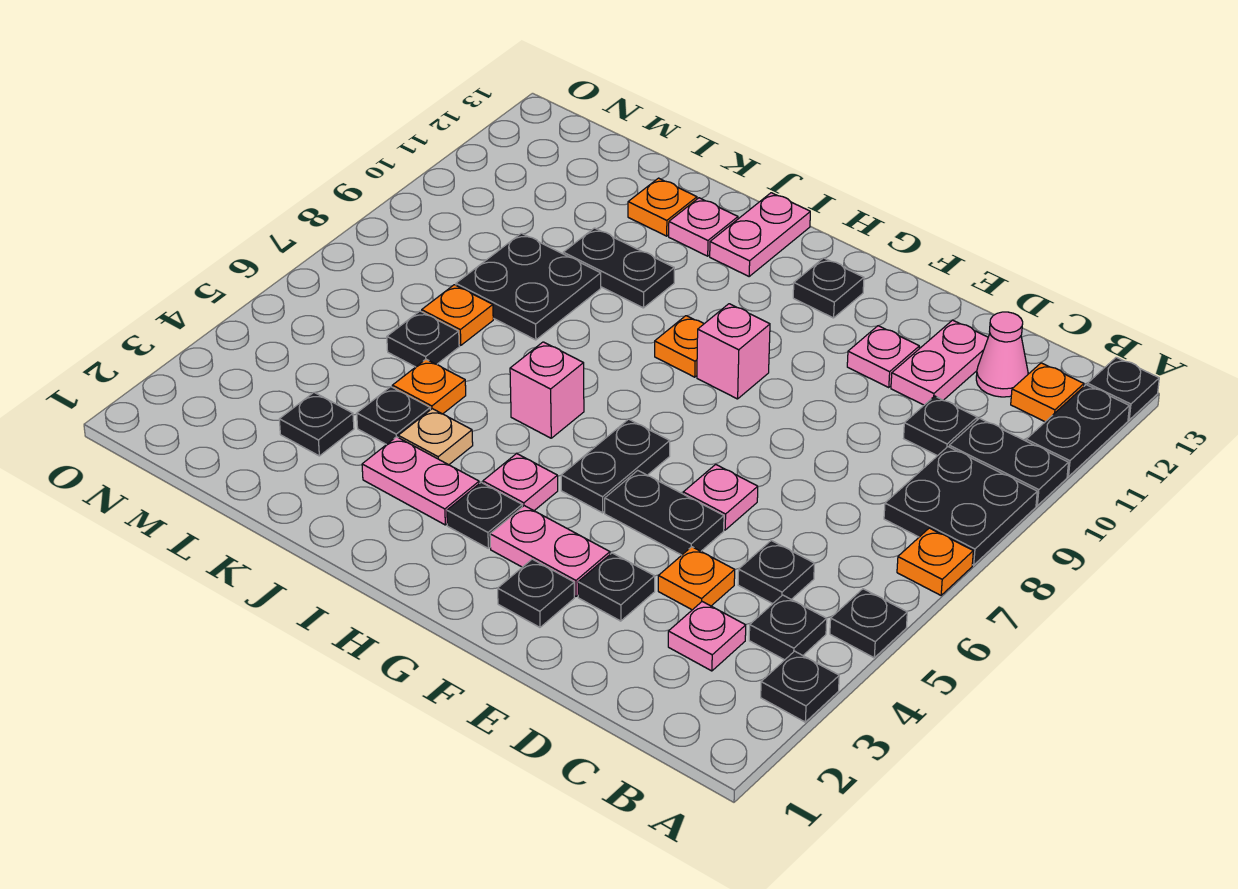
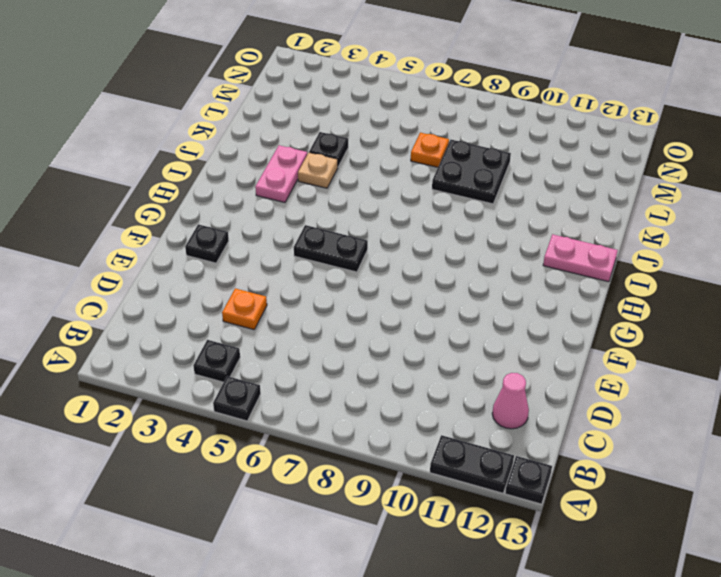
none -> black 1x1 plate [761,651,839,722]
none -> orange 1x1 plate [897,528,973,595]
none -> black 2x2 plate [884,447,1037,565]
none -> black 1x2 plate [949,418,1068,506]

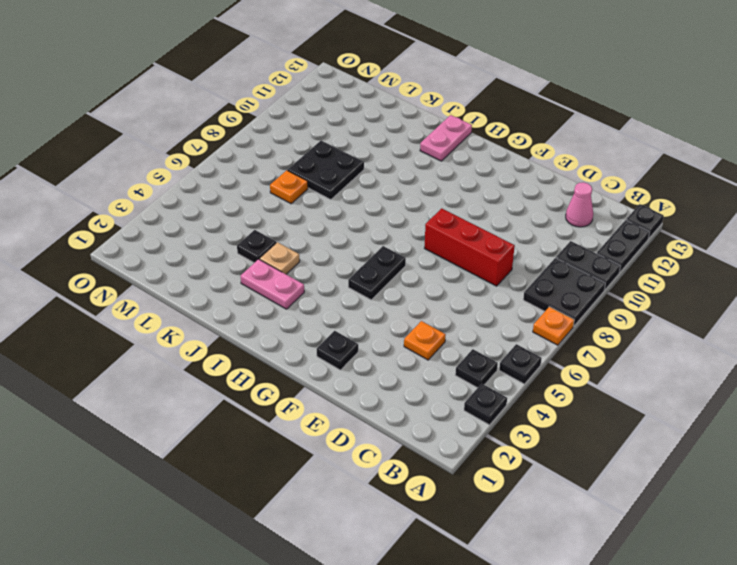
red 1x3 brick [425,208,515,286] -> none
none -> orange 1x1 plate [1011,363,1084,422]
none -> pink 1x1 plate [668,602,746,671]
none -> black 1x1 plate [738,541,815,604]
none -> black 1x1 plate [904,396,977,456]

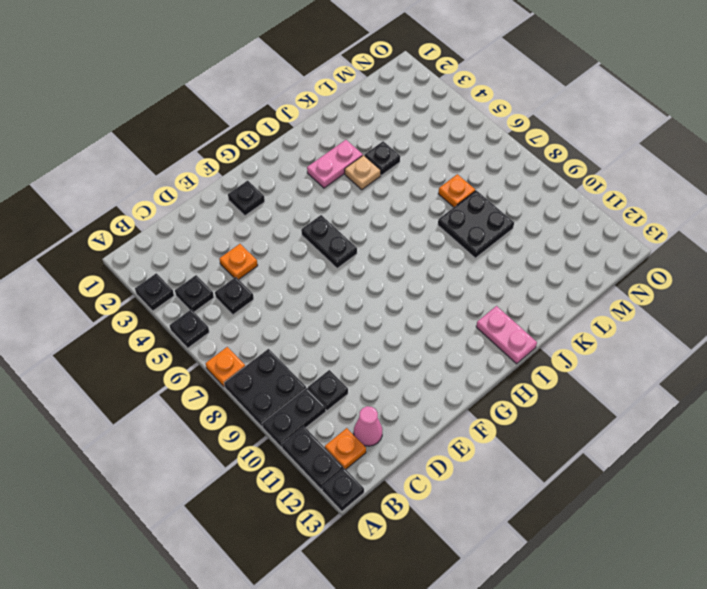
none -> pink 1x1 plate [668,602,746,671]
none -> pink 1x2 plate [891,320,988,405]
none -> black 1x1 plate [578,553,655,621]
none -> black 1x2 plate [605,470,724,555]

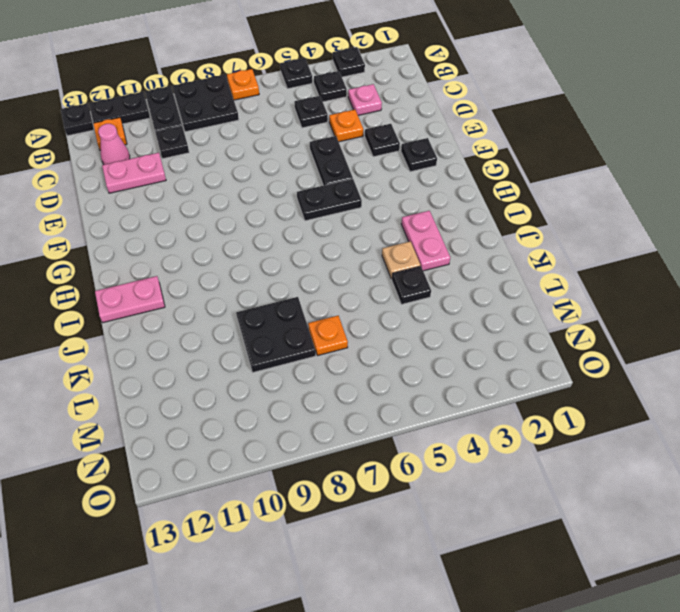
none -> pink 1x1 plate [683,464,758,530]
none -> pink 1x1 plate [847,326,919,387]
none -> pink 1x2 plate [490,506,610,596]
none -> pink 1x1 brick [697,304,770,399]

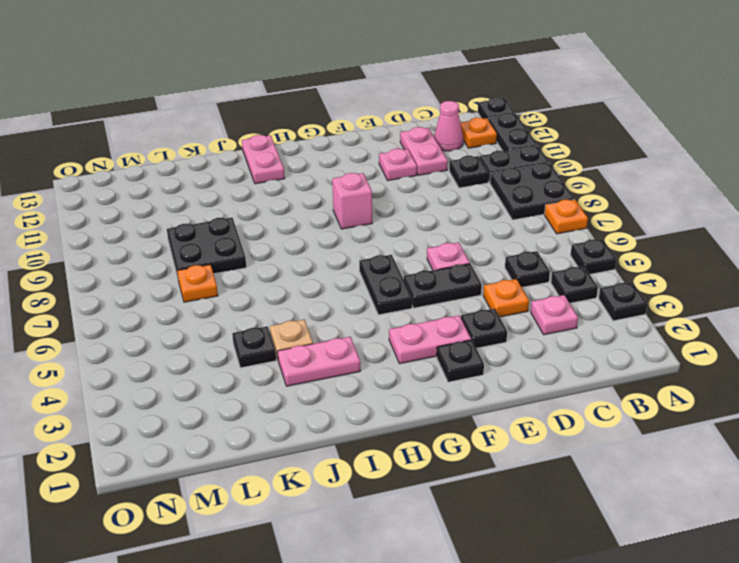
none -> black 1x1 plate [793,258,864,318]
none -> black 1x1 plate [447,482,522,548]
none -> pink 1x1 plate [483,453,558,511]
none -> orange 1x1 plate [655,316,703,377]

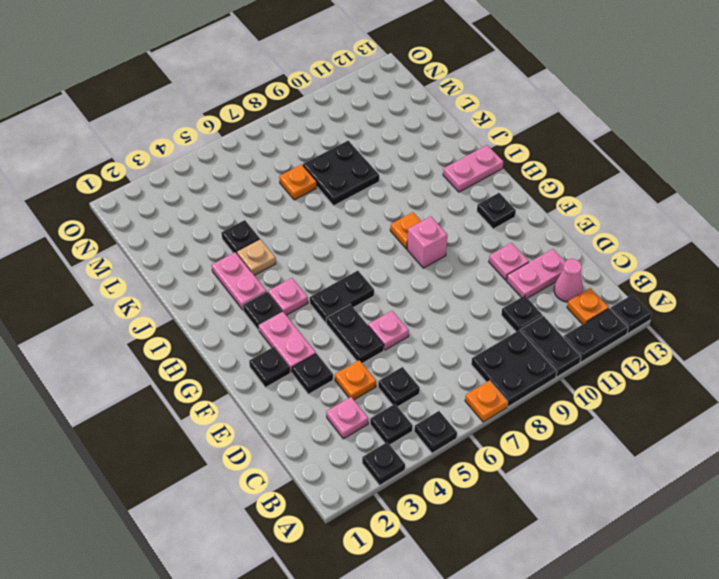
none -> pink 1x1 brick [510,342,584,438]
none -> black 1x2 plate [563,228,674,308]
none -> pink 1x1 plate [669,198,738,256]
none -> orange 1x1 plate [392,359,466,414]

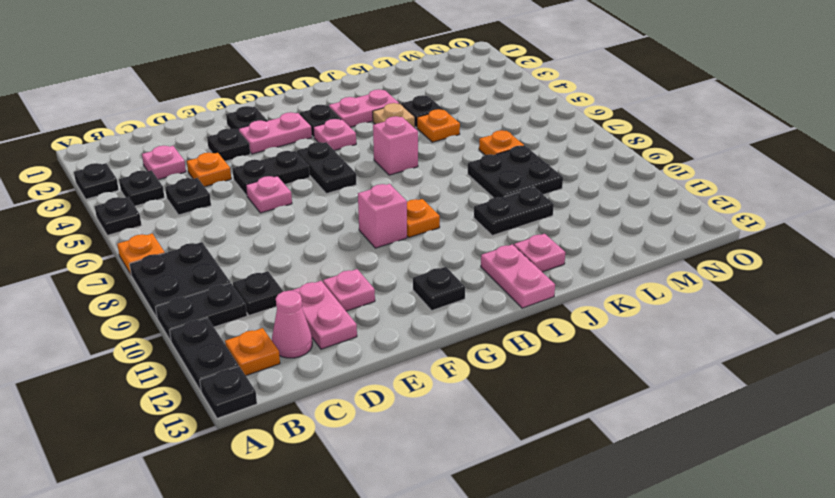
none -> orange 1x1 plate [628,178,697,236]
none -> black 1x1 plate [279,392,354,456]
none -> black 1x1 plate [387,311,459,367]

